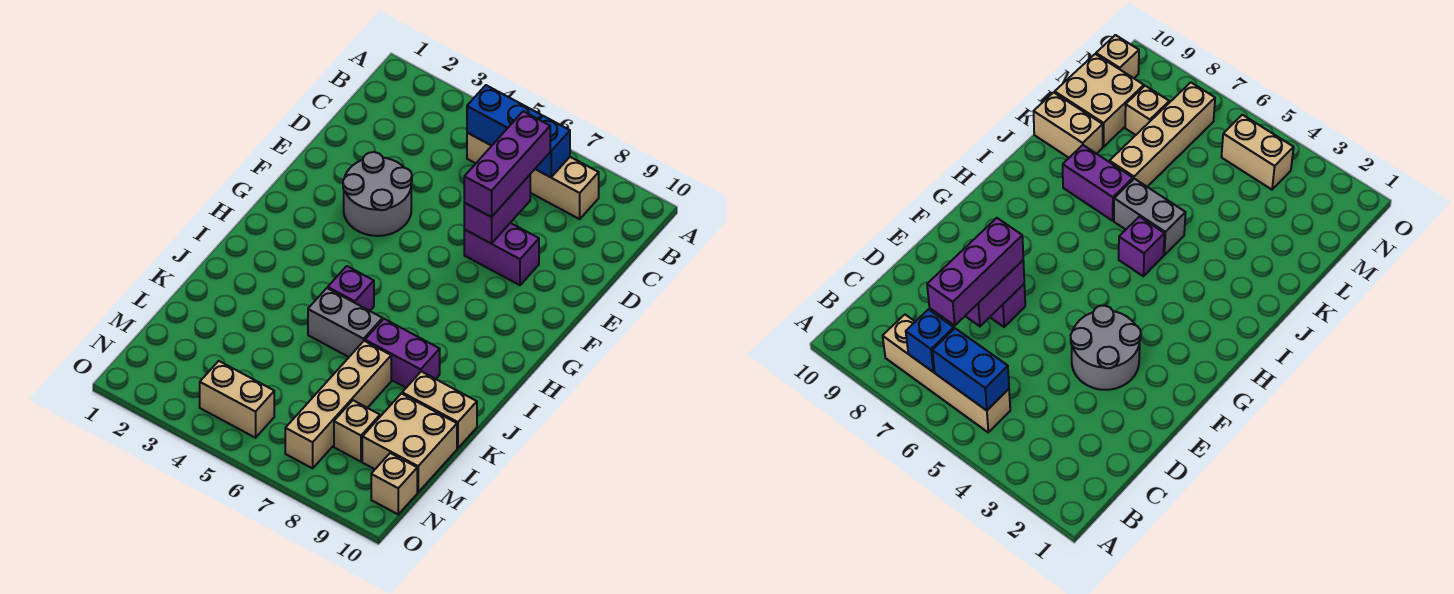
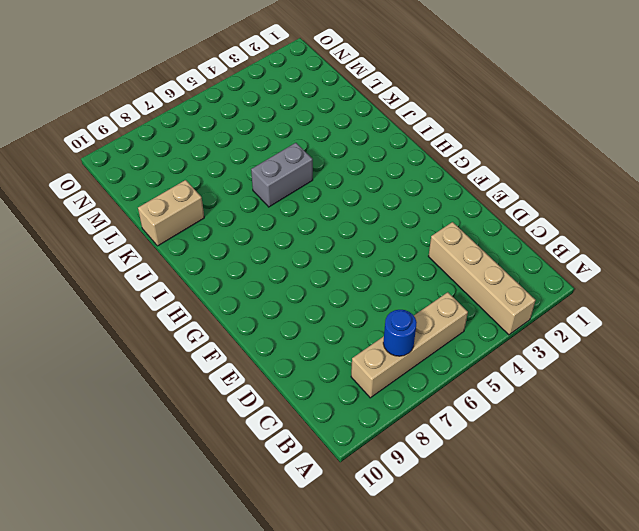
tan 1x4 brick [428,222,536,335] -> tan 1x4 brick moved to [285,341,391,468]
blue 1x1 round brick [383,310,417,356] -> blue 1x1 brick [535,116,570,177]
none -> grey 2x2 round brick [343,152,412,236]
none -> purple 1x2 brick [464,223,539,285]
none -> purple 1x1 brick [328,266,374,311]

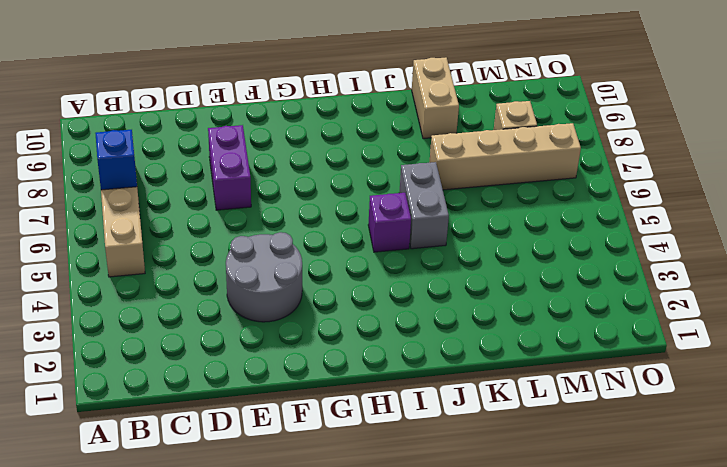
none -> purple 1x2 brick [365,319,440,388]
none -> tan 2x2 brick [362,393,457,492]
none -> tan 1x2 brick [200,361,274,438]

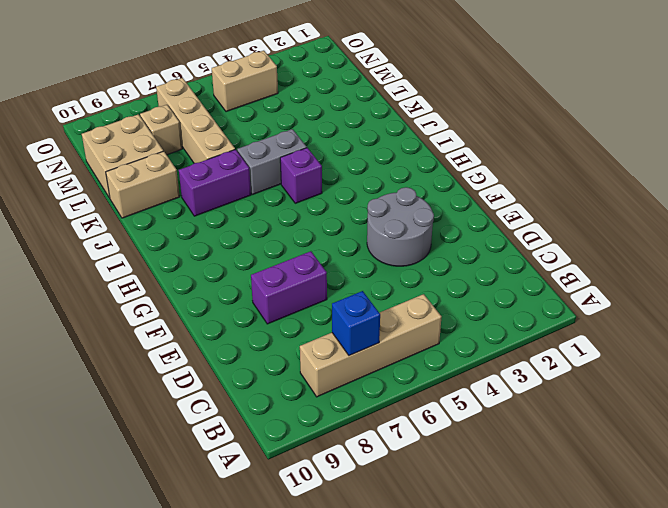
none -> tan 1x1 brick [371,453,417,514]
none -> blue 1x2 brick [467,85,542,146]
none -> purple 1x2 brick [464,175,530,243]

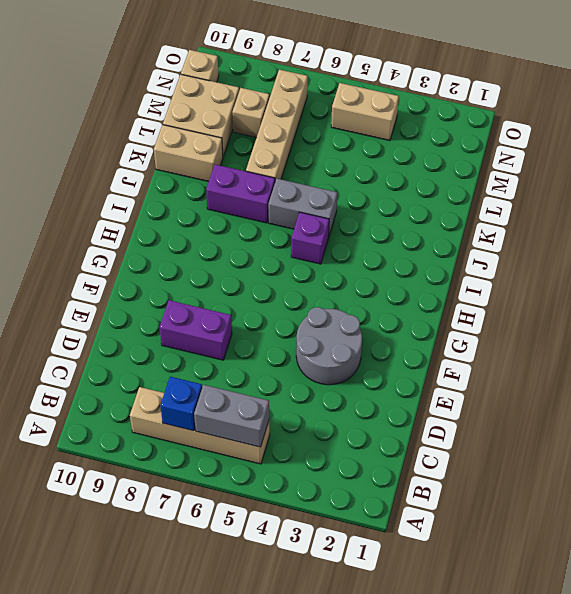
grey 1x2 brick [194,385,269,447] -> blue 1x2 brick [467,85,542,146]
none -> purple 1x2 brick [464,175,530,243]
none -> purple 1x3 brick [464,111,550,217]

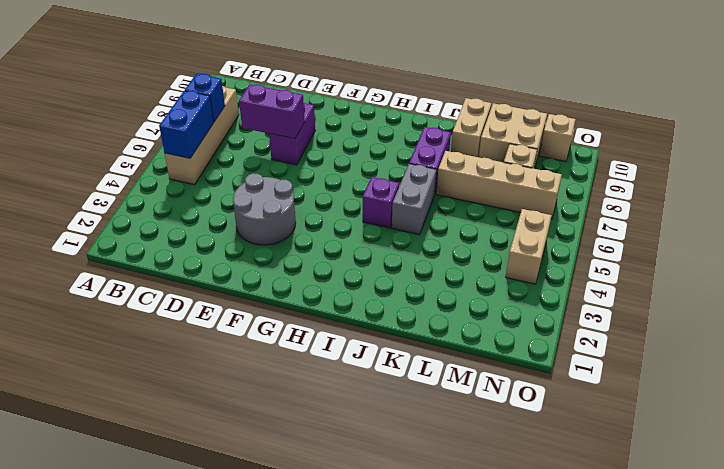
none -> purple 1x3 brick [464,111,550,217]

